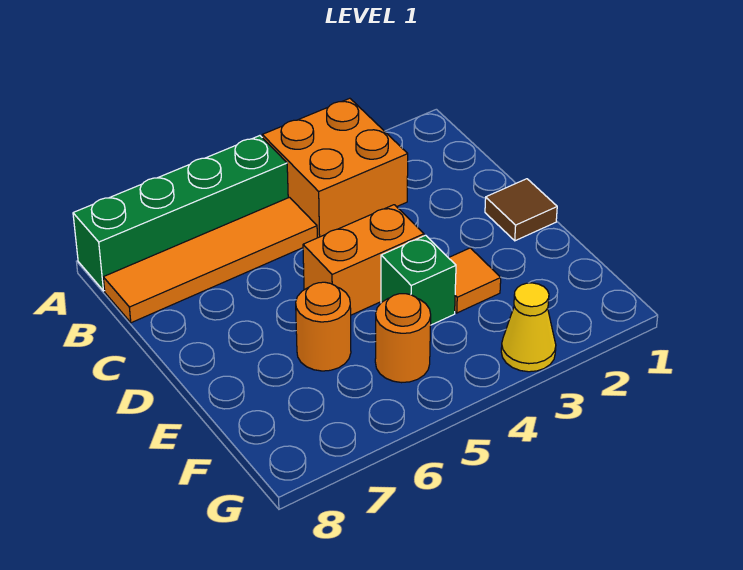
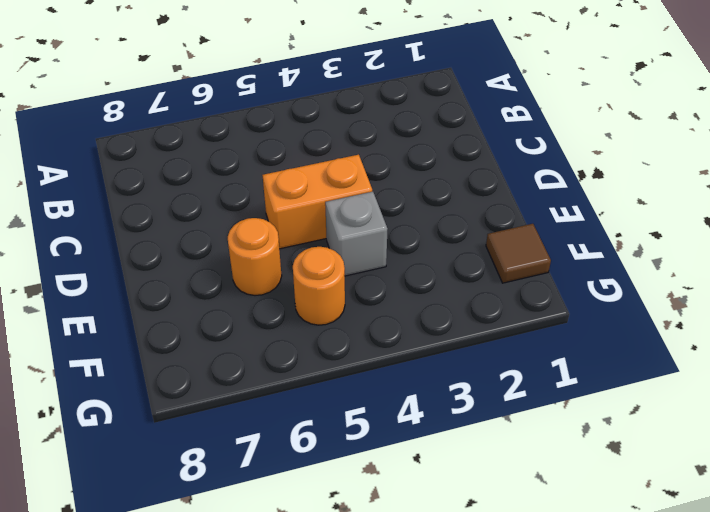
grey 1x1 brick [325,192,387,276] -> green 1x1 brick [381,235,456,325]
brown 1x1 tile [486,224,551,283] -> brown 1x1 tile moved to [485,179,557,241]
none -> orange 2x2 brick [262,98,408,238]
none -> green 1x4 brick [73,136,288,291]

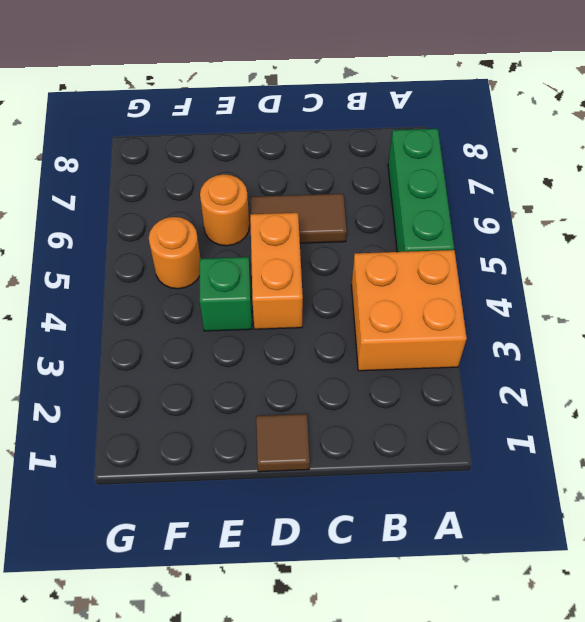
green 1x3 brick [388,129,454,252] -> green 1x4 brick [73,136,288,291]
brown 1x2 tile [251,194,347,243] -> none
none -> orange 1x4 tile [103,197,317,323]
none -> orange 1x1 tile [449,248,501,313]

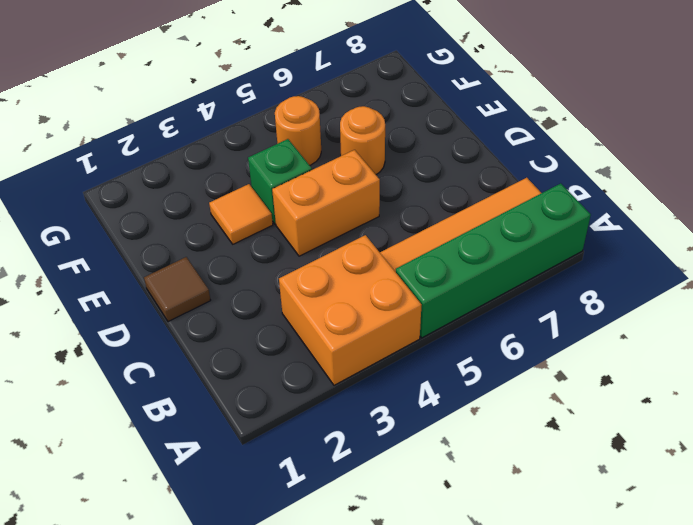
none -> yellow 1x1 cone [501,283,556,372]

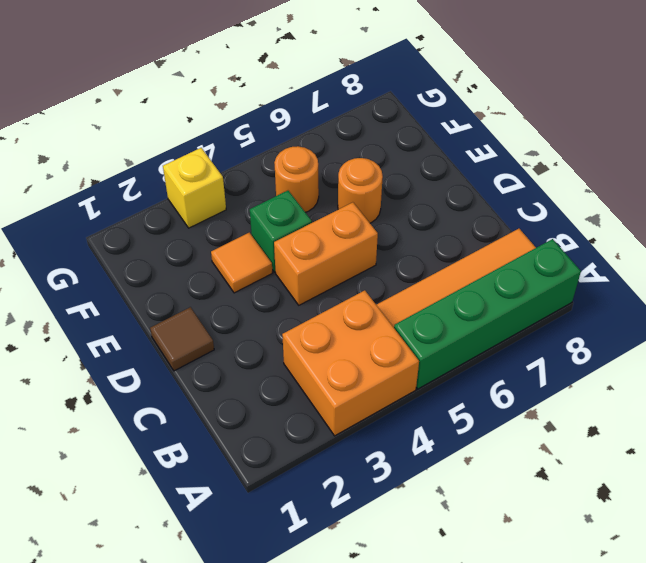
yellow 1x1 brick [163,148,226,228] -> yellow 1x1 cone [501,283,556,372]

